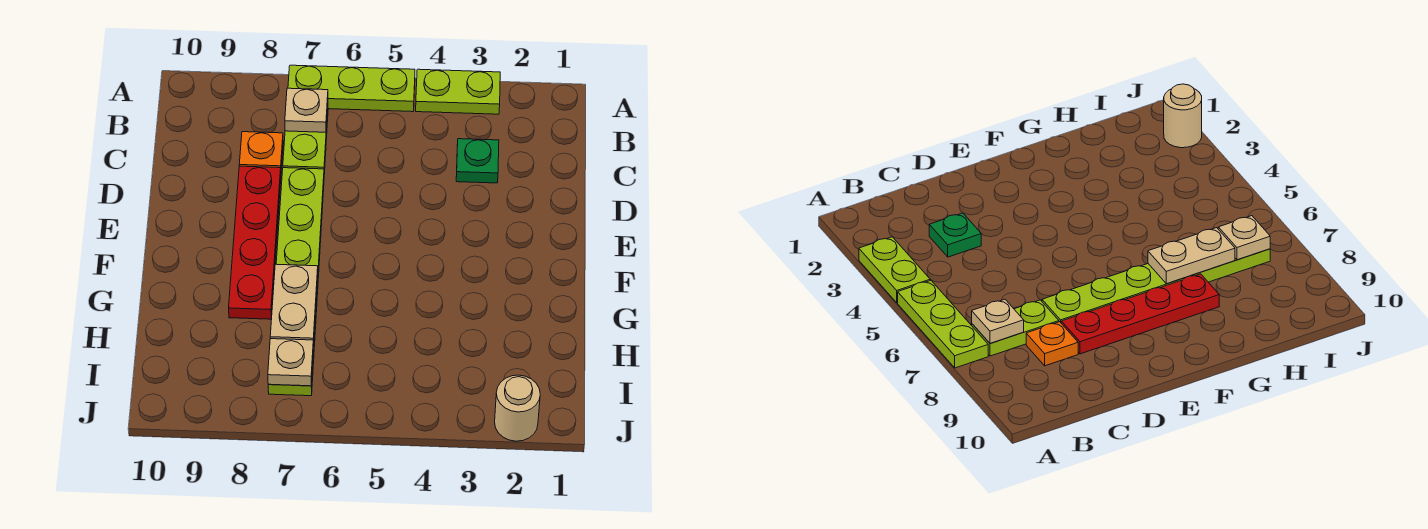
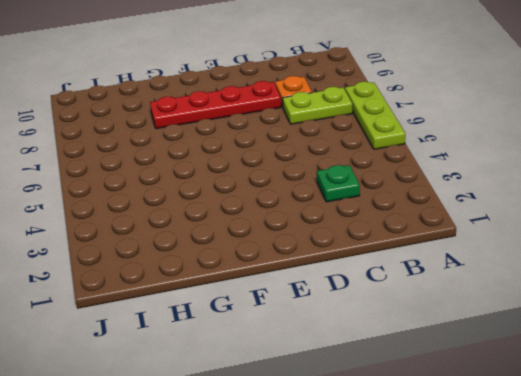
none -> lime 1x2 plate [416,69,500,114]
none -> lime 1x6 plate [268,168,324,396]

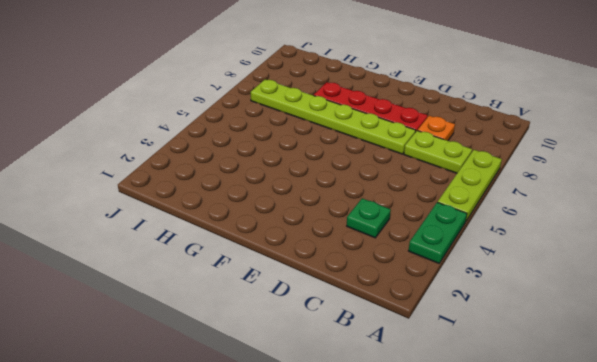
green 1x2 plate [408,202,467,263] -> lime 1x2 plate [416,69,500,114]
none -> tan 1x1 round brick [495,375,540,441]
none -> tan 1x1 plate [285,88,328,132]

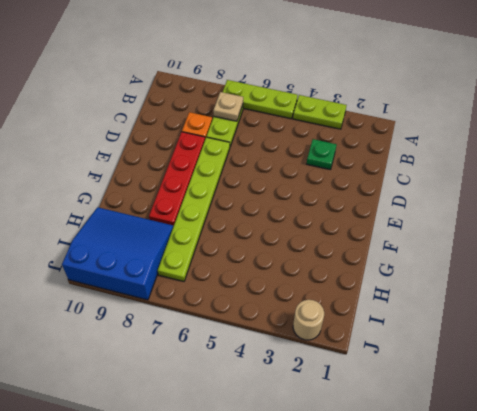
blue 3x3 slope [62,207,174,300] -> none
none -> tan 1x2 plate [270,264,318,347]
none -> tan 1x1 plate [268,339,314,386]

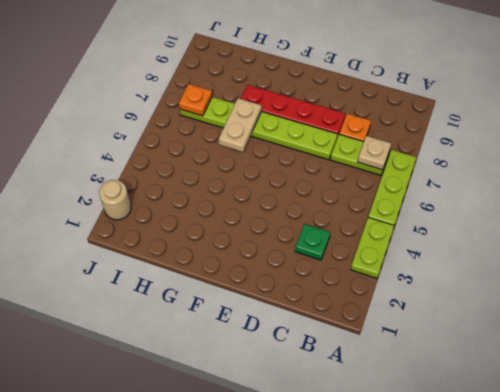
tan 1x2 plate [219,98,262,152] -> tan 1x2 plate turned to [270,264,318,347]
orange 1x1 plate [179,84,212,116] -> tan 1x1 plate [268,339,314,386]

